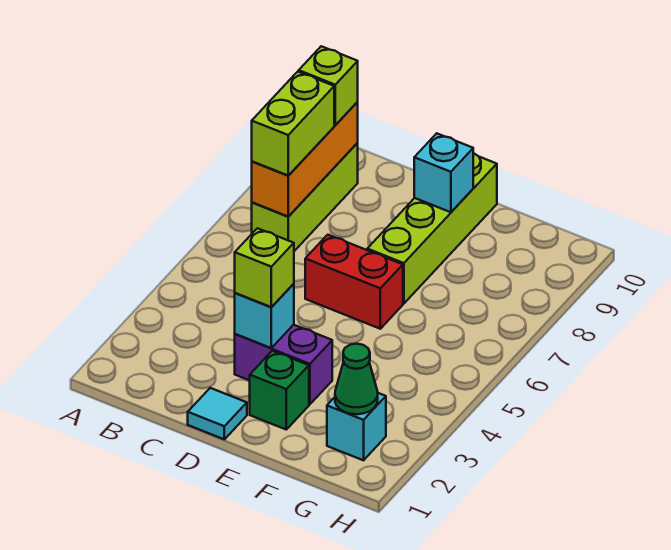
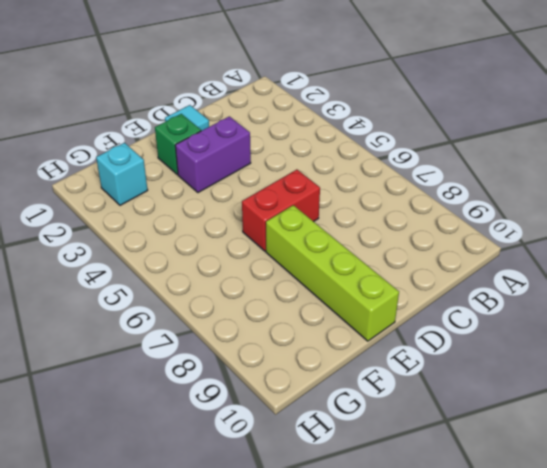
none -> lime 1x3 brick [252,143,358,251]
none -> orange 1x3 brick [252,102,358,217]
none -> cyan 1x1 brick [235,284,294,348]

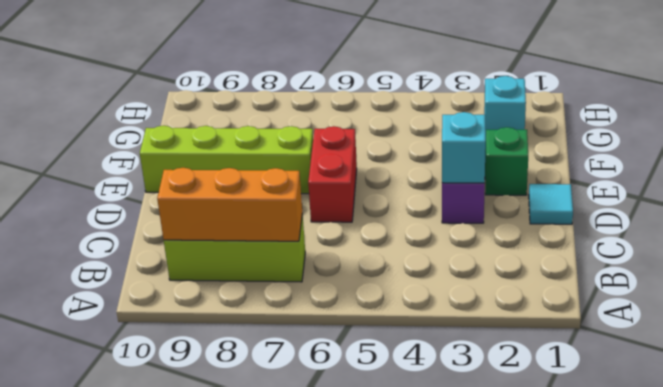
none -> cyan 1x1 brick [414,133,473,212]
none -> green 1x1 cone [335,344,378,414]
none -> lime 1x2 brick [252,72,334,176]

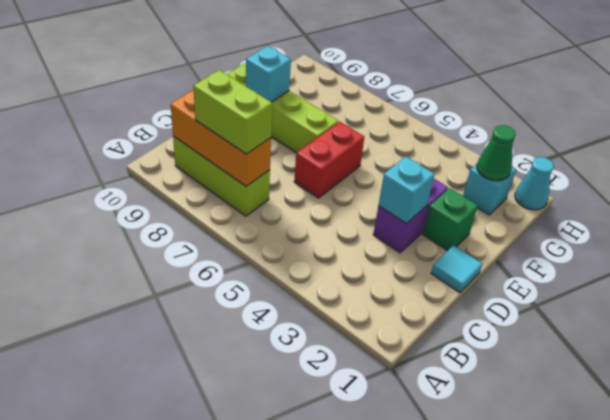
cyan 1x1 cone [515,157,554,210] -> none
none -> lime 1x1 brick [299,46,358,125]
none -> lime 1x1 brick [235,228,294,307]

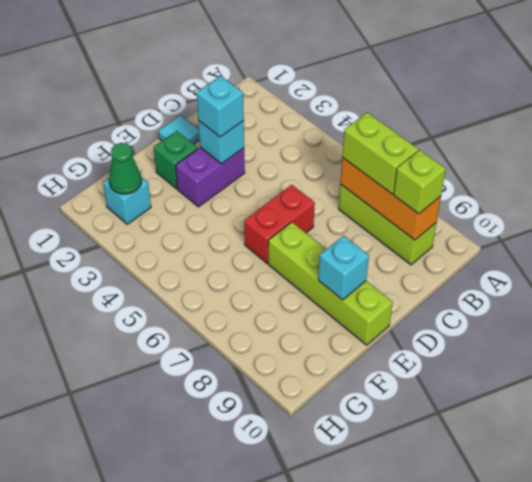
cyan 1x1 brick [197,76,244,137] -> lime 1x1 brick [235,228,294,307]

